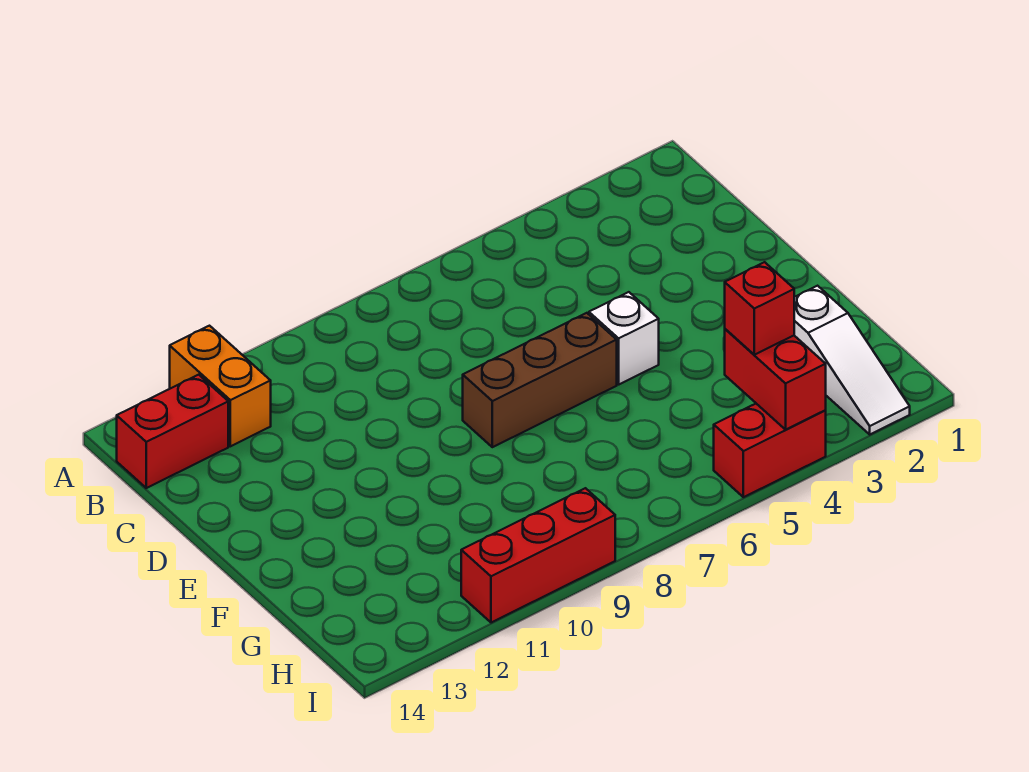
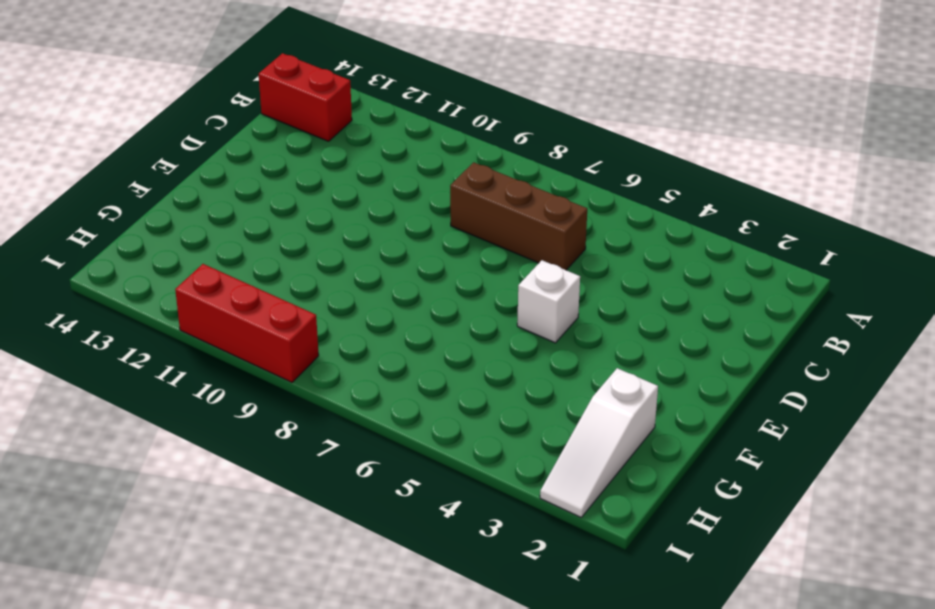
brown 1x3 brick [450,162,587,270] -> brown 1x3 brick moved to [463,313,617,447]
none -> orange 1x2 brick [170,326,271,446]
none -> red 1x2 brick [714,404,826,497]

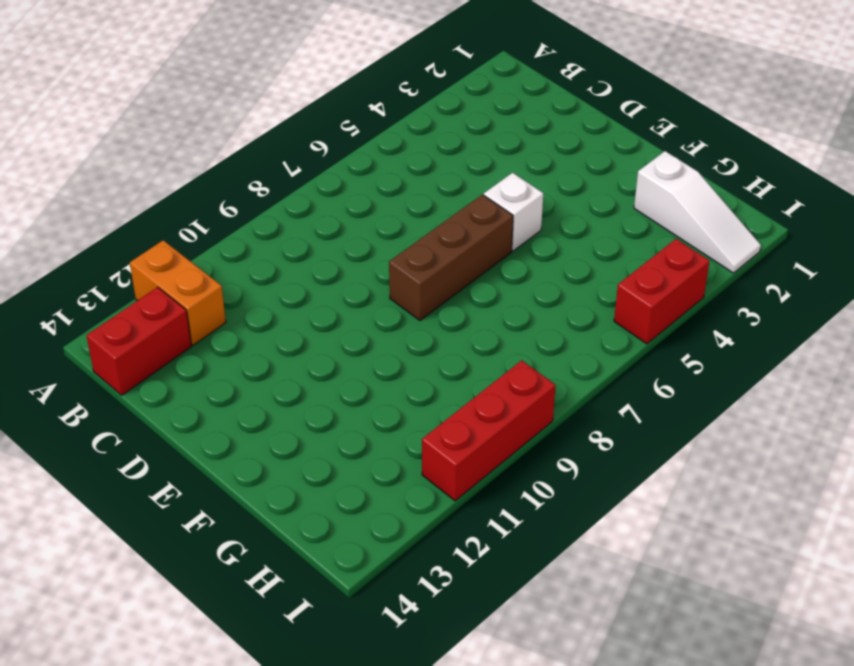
none -> red 1x2 brick [725,329,826,430]
none -> red 1x1 brick [725,262,794,355]

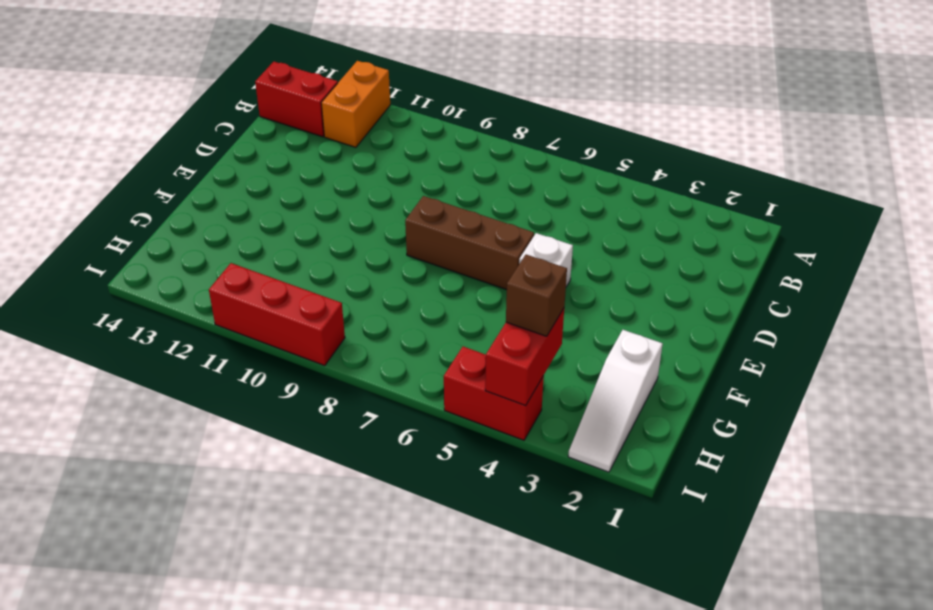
brown 1x1 brick [506,255,567,336] -> red 1x1 brick [725,262,794,355]

